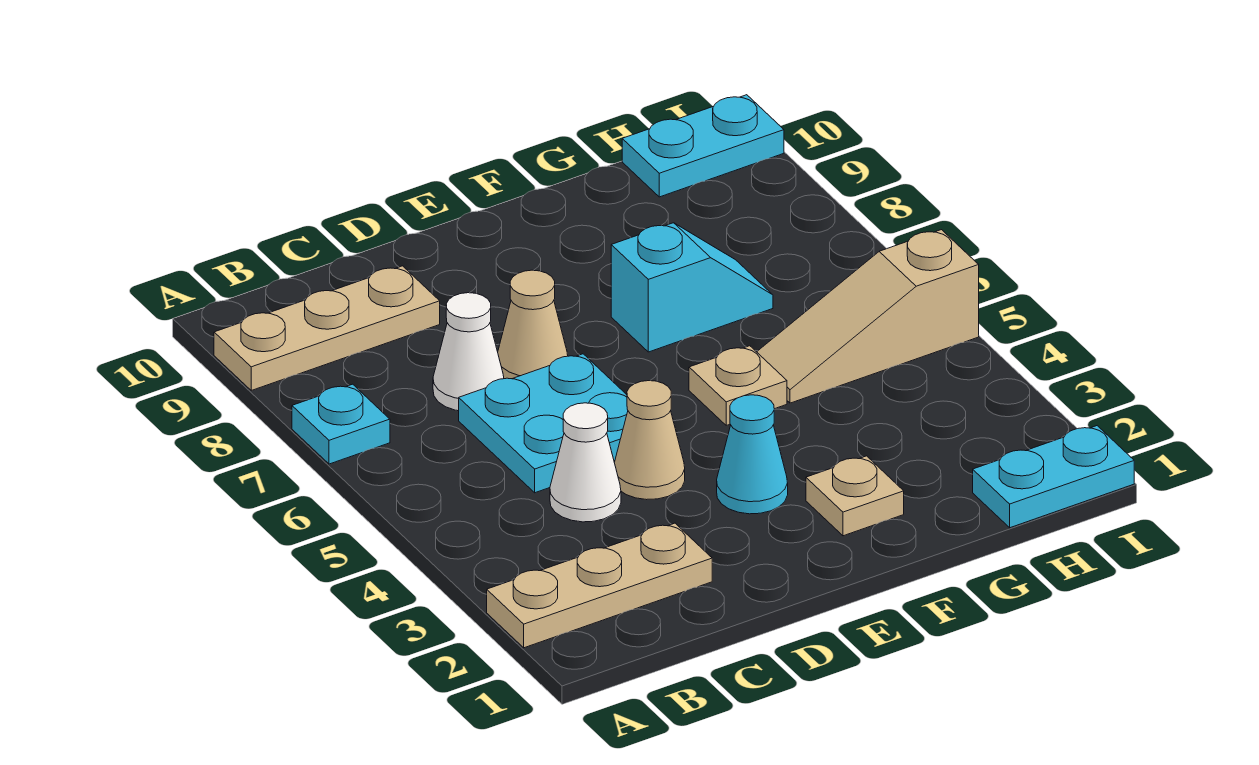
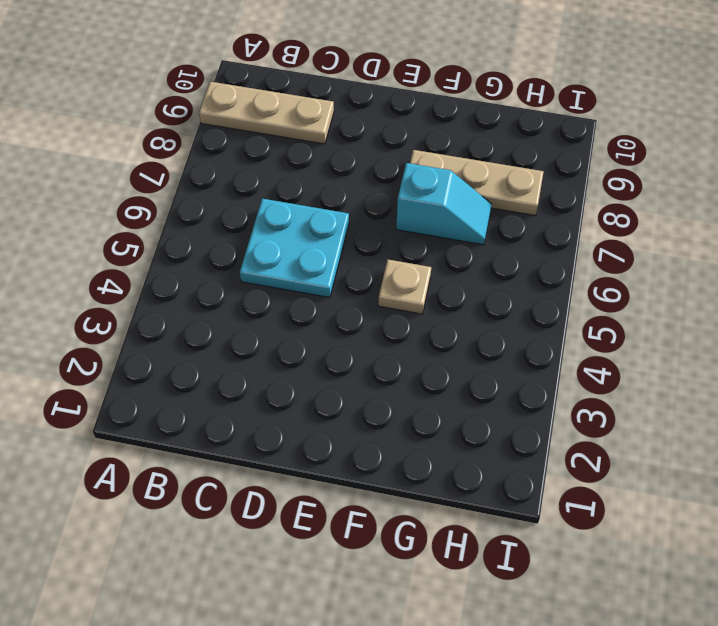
tan 1x3 plate [410,150,544,216] -> tan 1x3 plate moved to [487,523,712,648]
none -> cyan 1x1 plate [292,384,390,464]
none -> white 1x1 cone [550,403,621,522]
none -> white 1x1 cone [433,293,504,411]

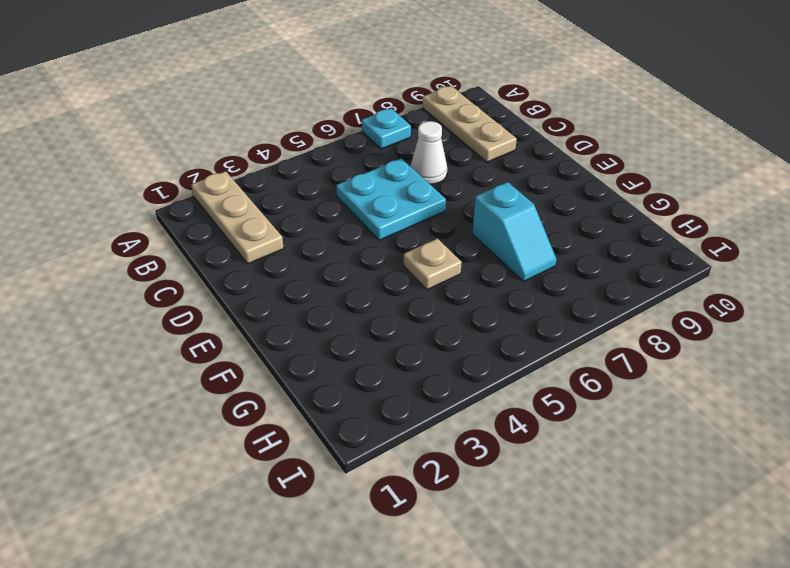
none -> white 1x1 cone [550,403,621,522]
none -> tan 1x1 cone [614,381,685,500]
none -> tan 1x1 cone [498,270,568,379]

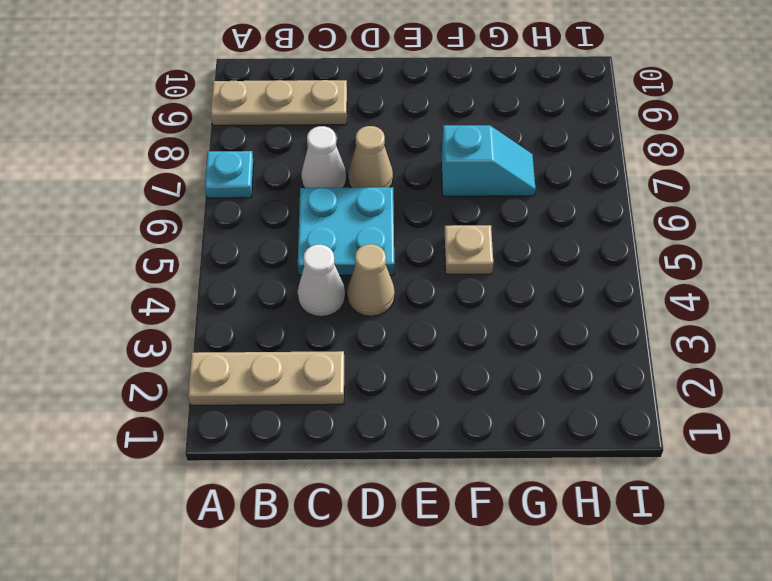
none -> cyan 1x1 cone [717,395,788,514]
none -> tan 1x1 plate [806,456,904,536]
none -> tan 1x3 slope [757,230,979,403]

